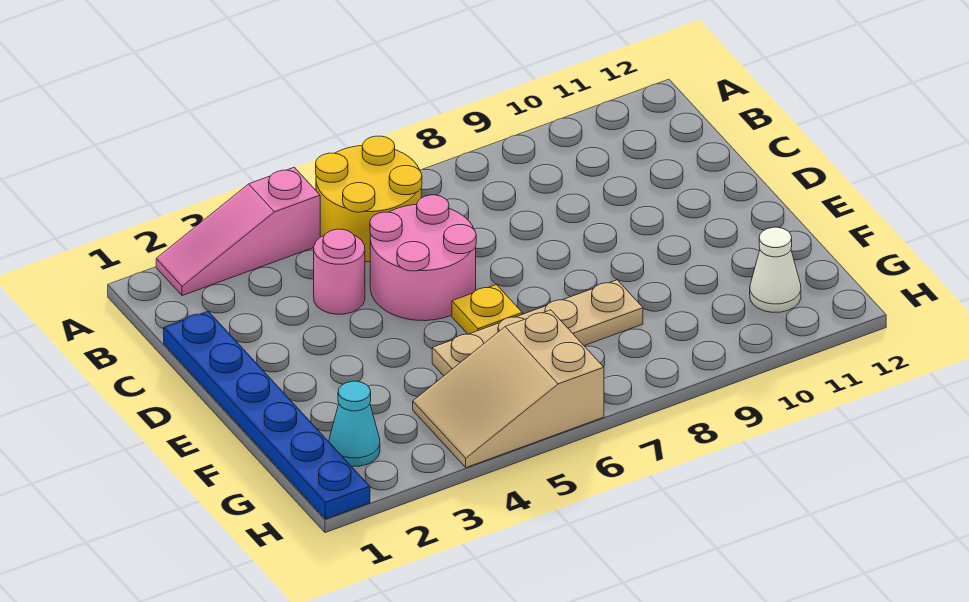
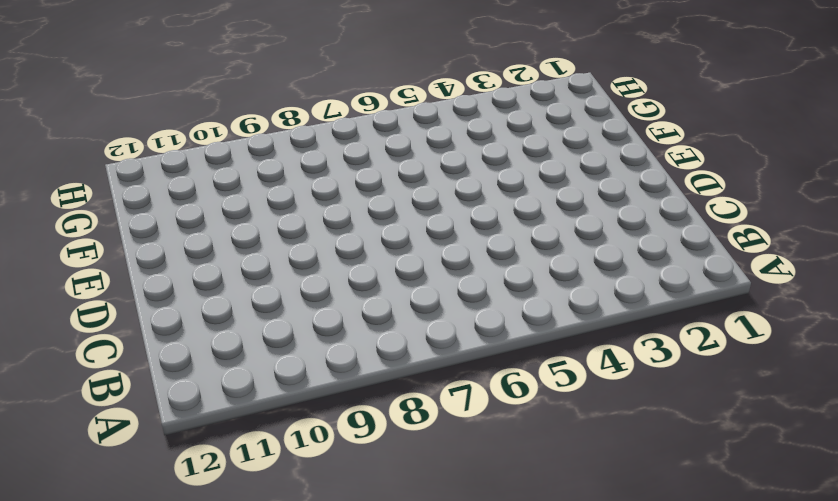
none -> pink 1x3 slope [156,167,320,296]
none -> yellow 2x2 round brick [316,136,422,262]

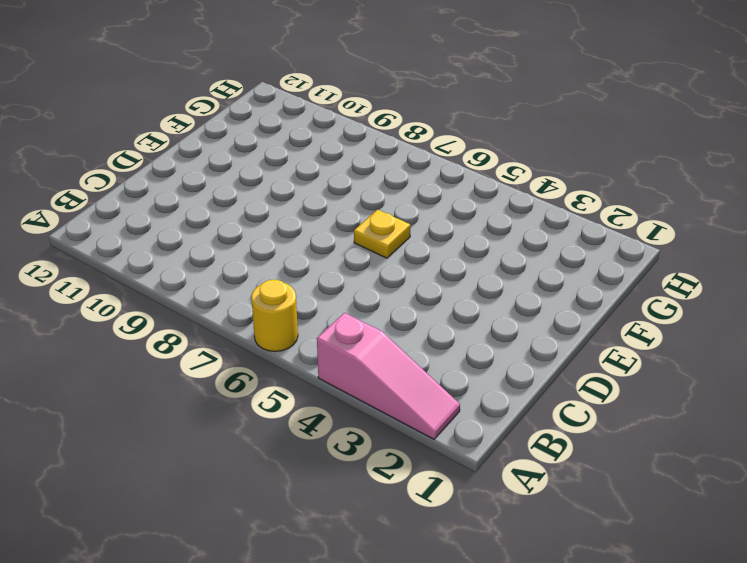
yellow 1x1 round brick [251,280,298,352] -> yellow 2x2 round brick [316,136,422,262]
none -> blue 1x6 plate [164,311,370,519]
none -> pink 1x1 round brick [314,229,365,314]

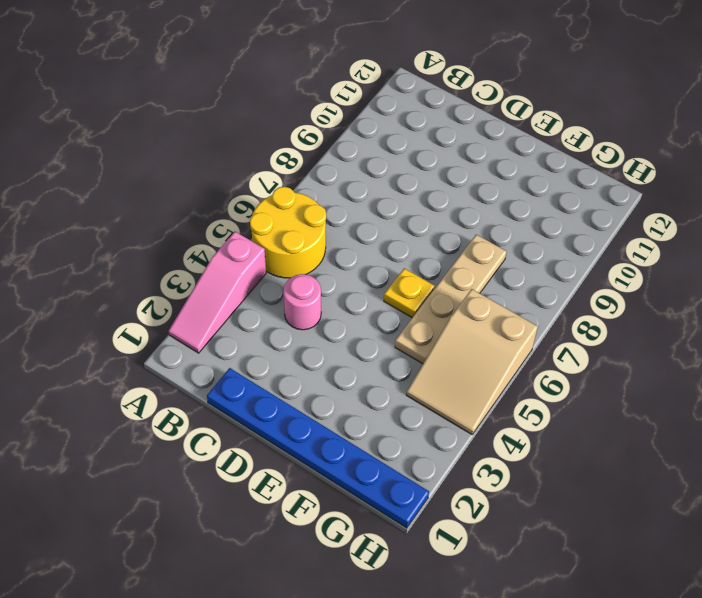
none -> pink 2x2 round brick [370,195,476,321]
none -> cyan 1x1 cone [329,381,380,466]

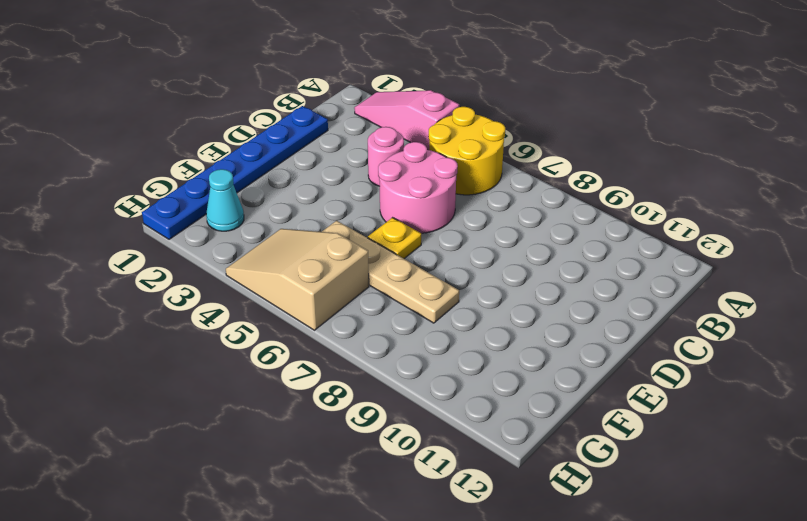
none -> white 1x1 cone [750,227,801,312]

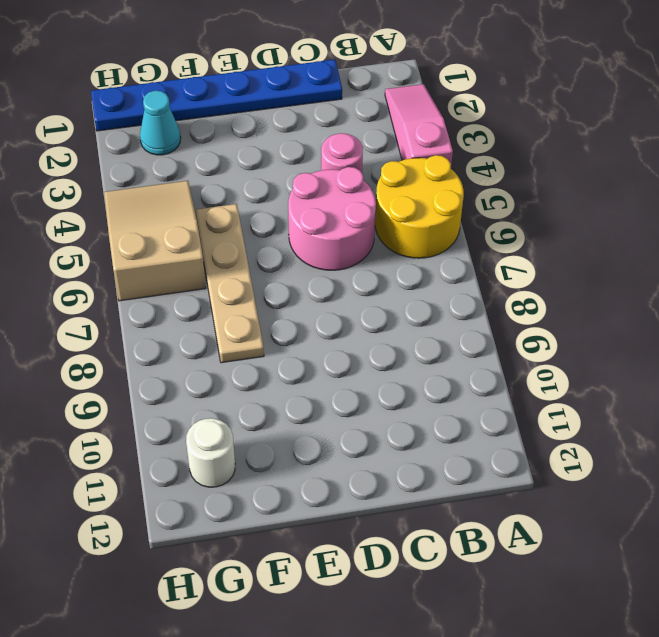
white 1x1 round brick [186,418,235,487] -> white 1x1 cone [750,227,801,312]
none -> yellow 1x1 plate [452,285,522,334]

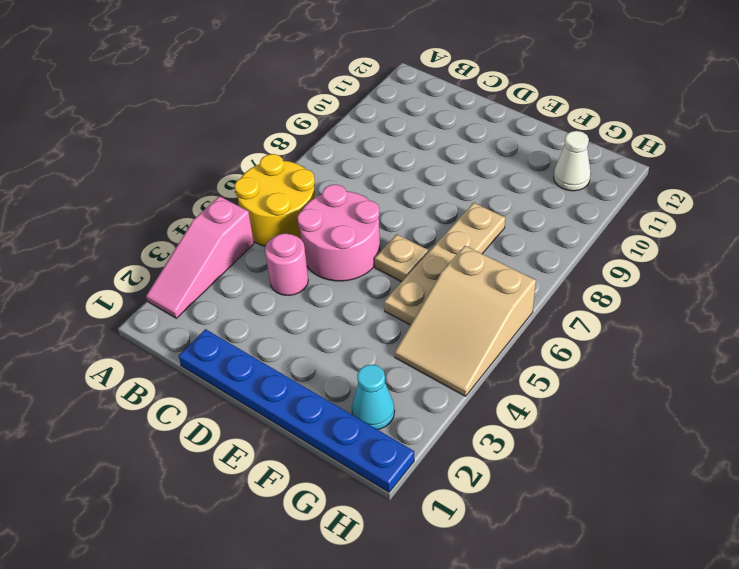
tan 1x1 plate [375,234,428,282] -> yellow 1x1 plate [452,285,522,334]

